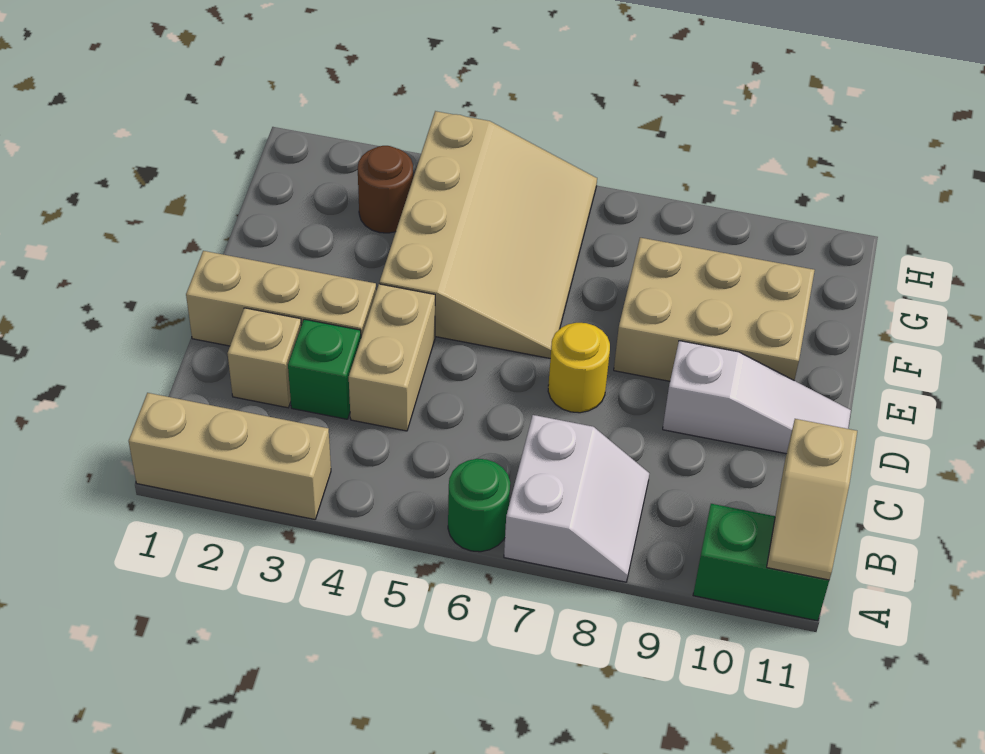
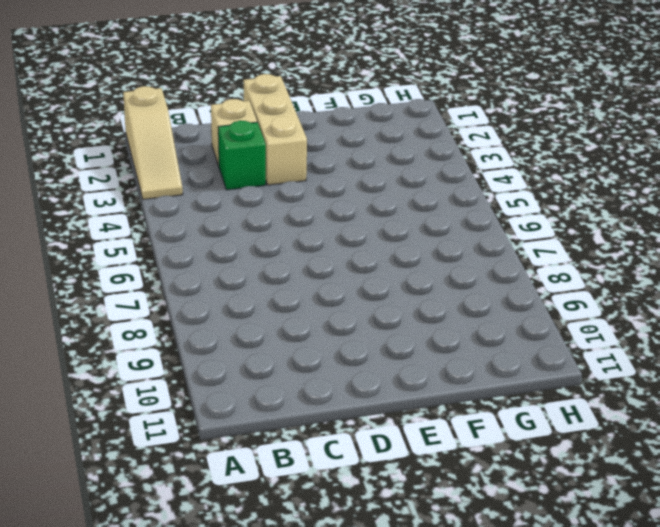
tan 1x3 slope [123,86,183,199] -> tan 1x3 brick [129,393,331,519]
none -> green 1x1 round brick [448,459,510,552]
none -> white 2x2 slope [504,415,649,582]
none -> green 1x2 brick [693,504,829,621]

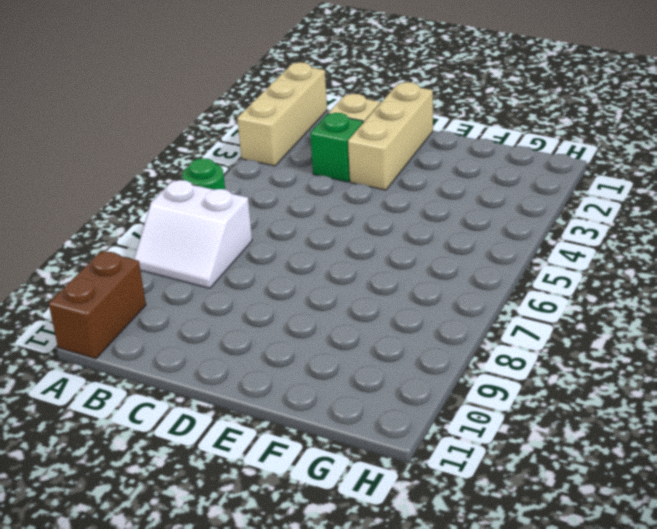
brown 1x2 brick [49,251,146,359] -> green 1x2 brick [693,504,829,621]
none -> tan 1x2 brick [349,284,435,431]
none -> yellow 1x1 round brick [548,323,610,413]
none -> white 1x3 slope [663,341,851,454]

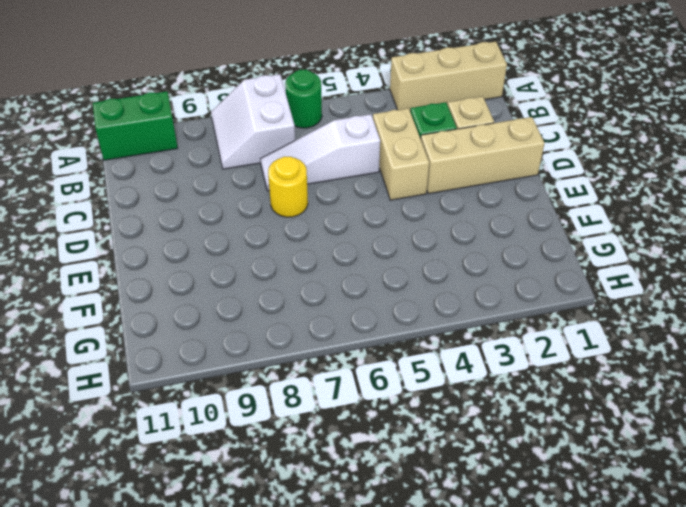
white 1x3 slope [260,114,380,191] -> white 1x3 slope moved to [663,341,851,454]
none -> tan 3x4 slope [380,111,597,359]
none -> tan 2x3 brick [614,238,815,381]
none -> brown 1x1 round brick [358,146,413,233]

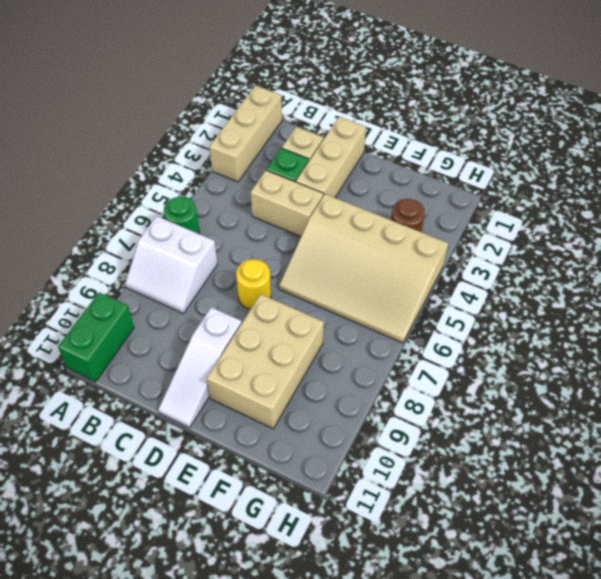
none -> tan 1x2 slope [767,419,857,580]

